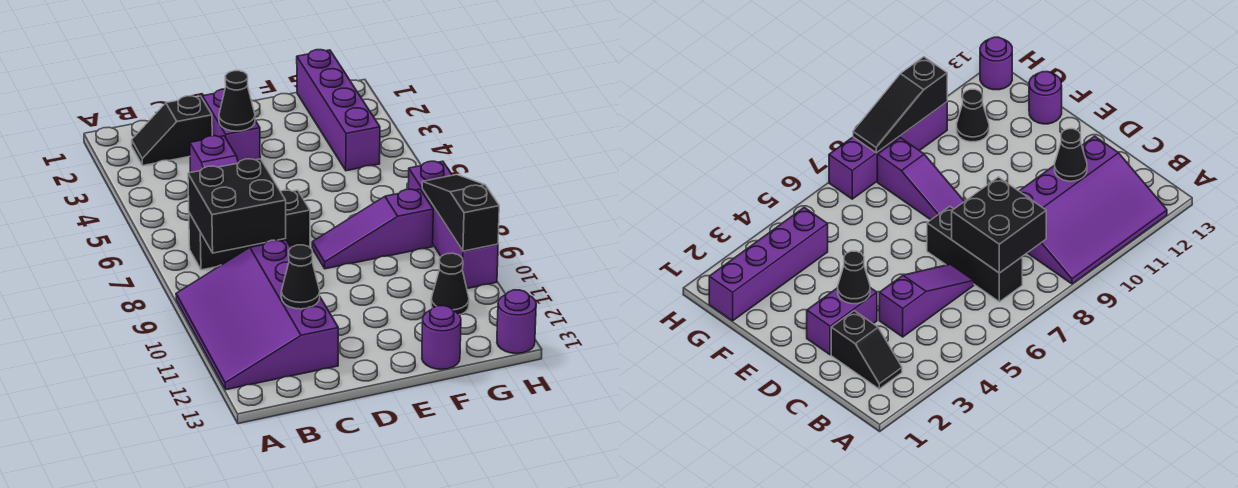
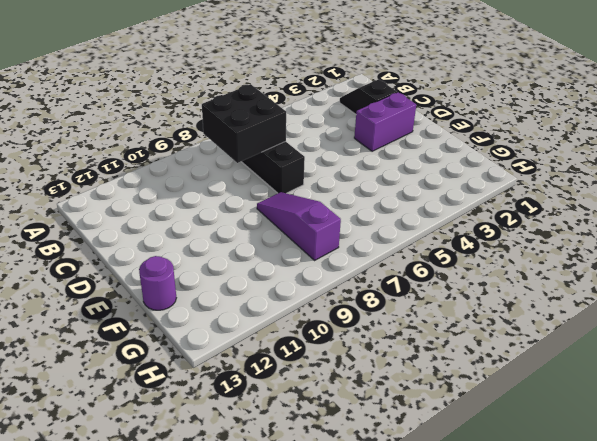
none -> purple 3x4 slope [176,240,338,390]
none -> purple 1x3 slope [190,136,239,173]
none -> purple 1x4 brick [297,50,380,171]

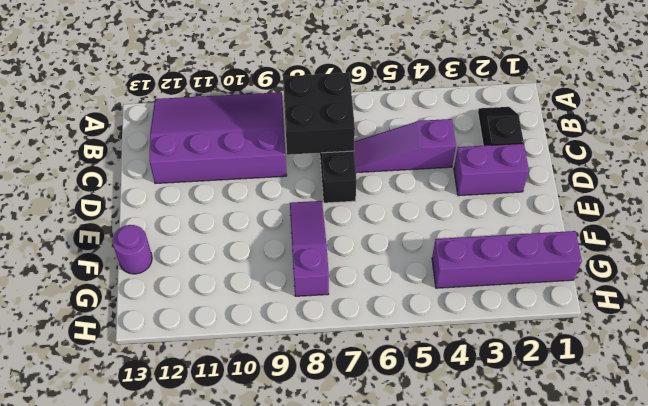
none -> black 1x1 cone [431,253,469,315]
none -> purple 1x4 brick [408,161,498,289]
none -> purple 1x1 round brick [497,290,536,353]

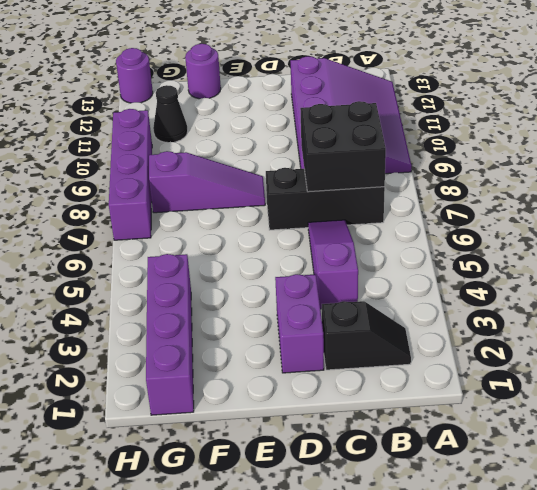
none -> black 1x1 cone [281,245,320,309]
none -> black 1x1 cone [219,71,255,131]
none -> black 1x3 slope [422,175,499,251]

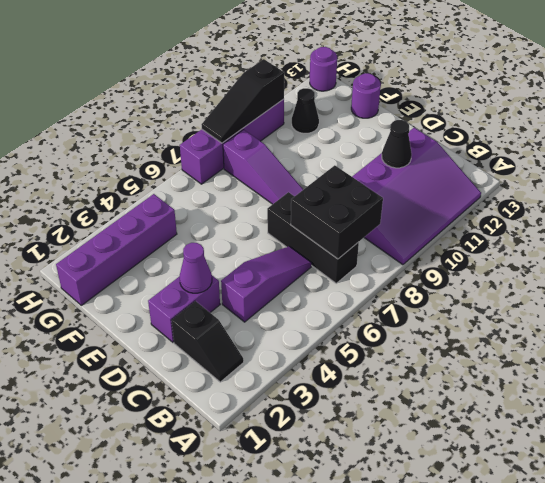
purple 1x1 cone [180,243,212,293] -> black 1x1 cone [219,71,255,131]

